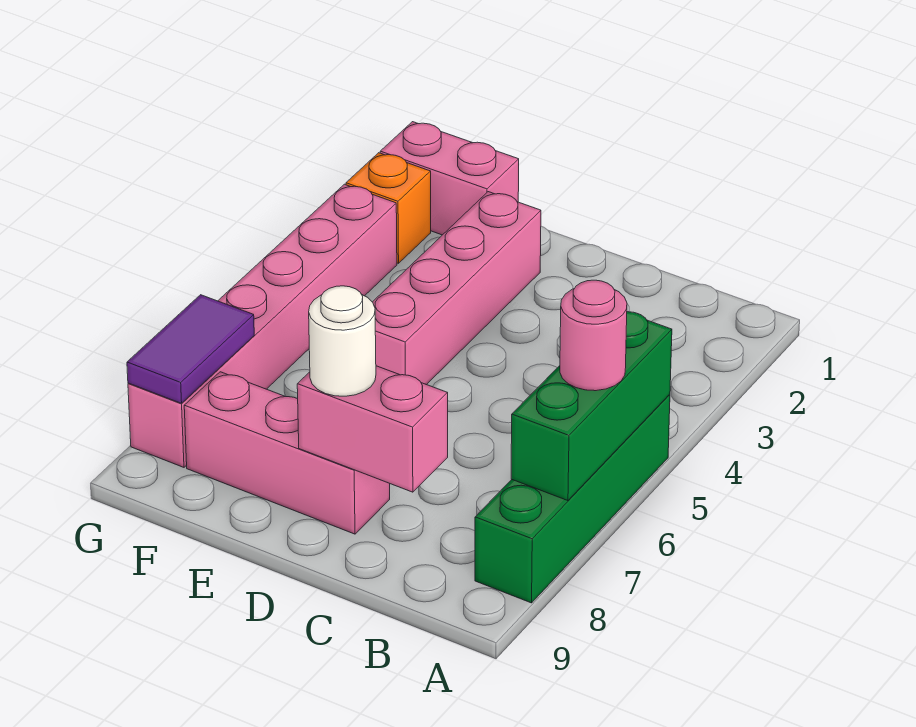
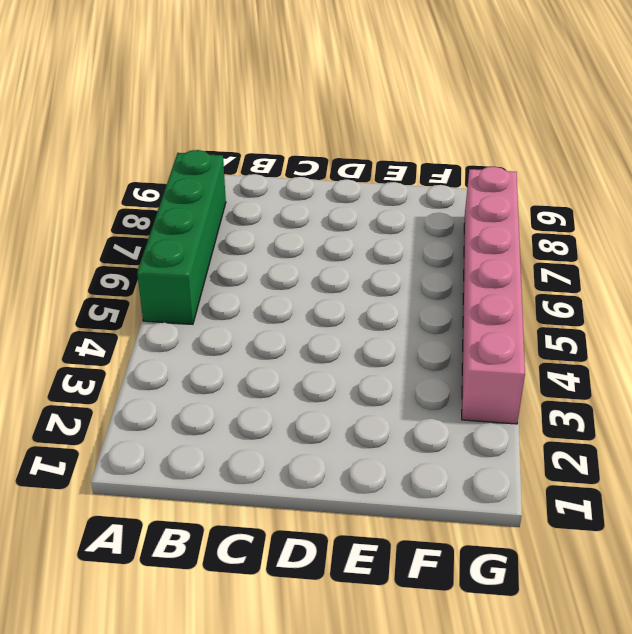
none -> pink 1x3 brick [184,372,390,534]
none -> pink 1x4 brick [373,192,541,385]

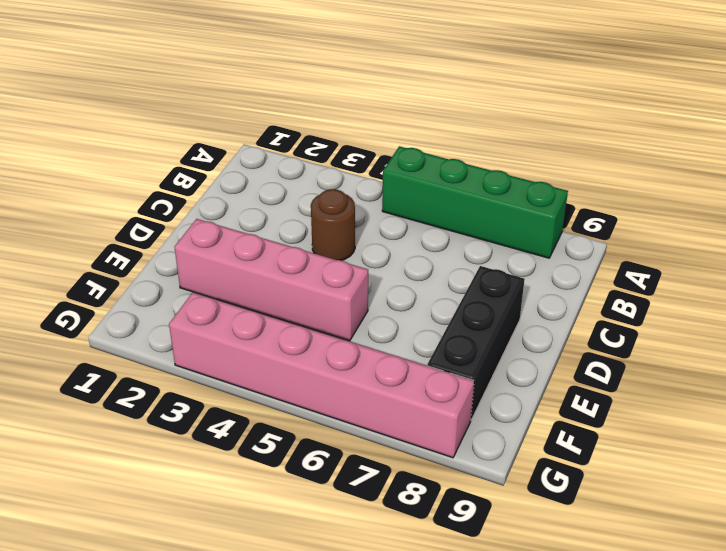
brown 1x1 round brick [311,189,355,260] -> none
black 1x3 brick [427,266,525,420] -> pink 1x3 brick [184,372,390,534]
none -> pink 1x2 brick [380,122,519,235]
none -> orange 1x1 brick [346,153,431,263]

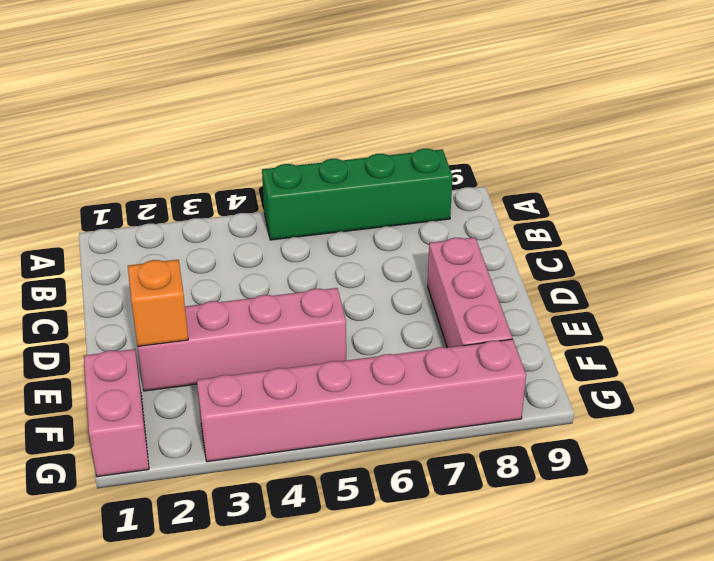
orange 1x1 brick [128,260,188,346] -> orange 1x1 brick moved to [346,153,431,263]
none -> green 1x3 brick [511,312,672,501]
none -> pink 1x2 brick [297,366,448,492]

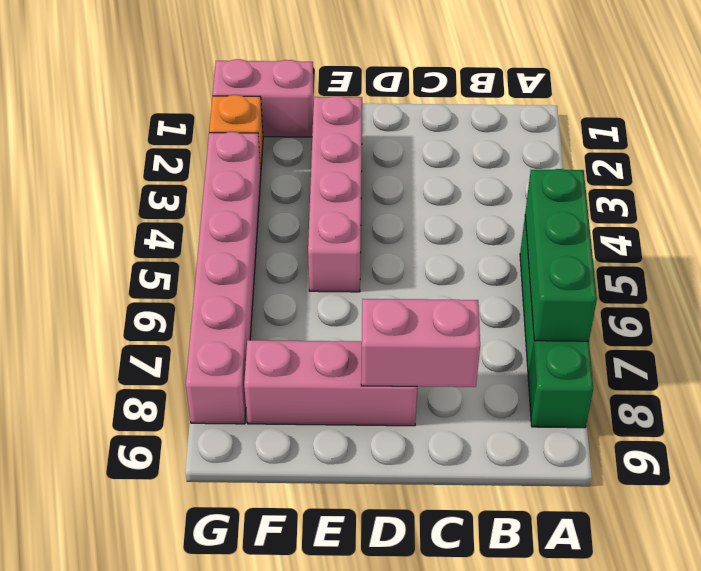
none -> purple 1x2 tile [127,295,254,403]
none -> pink 1x1 round brick [560,280,627,391]

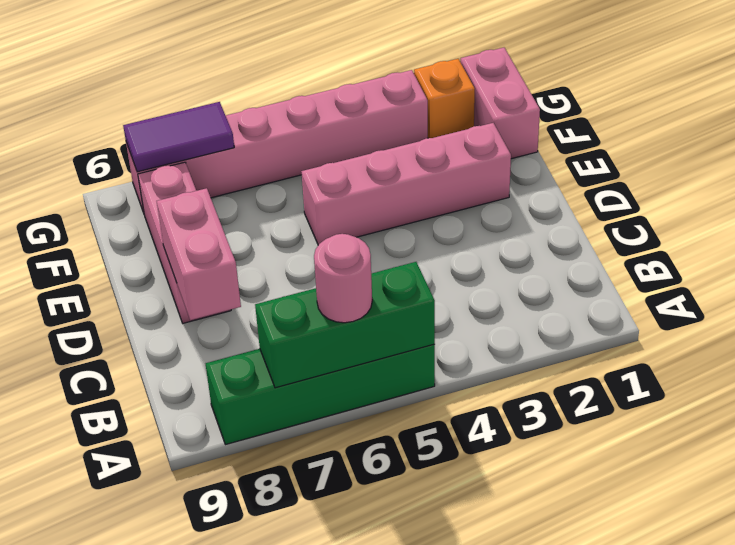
none -> white 1x1 round brick [309,286,376,396]

